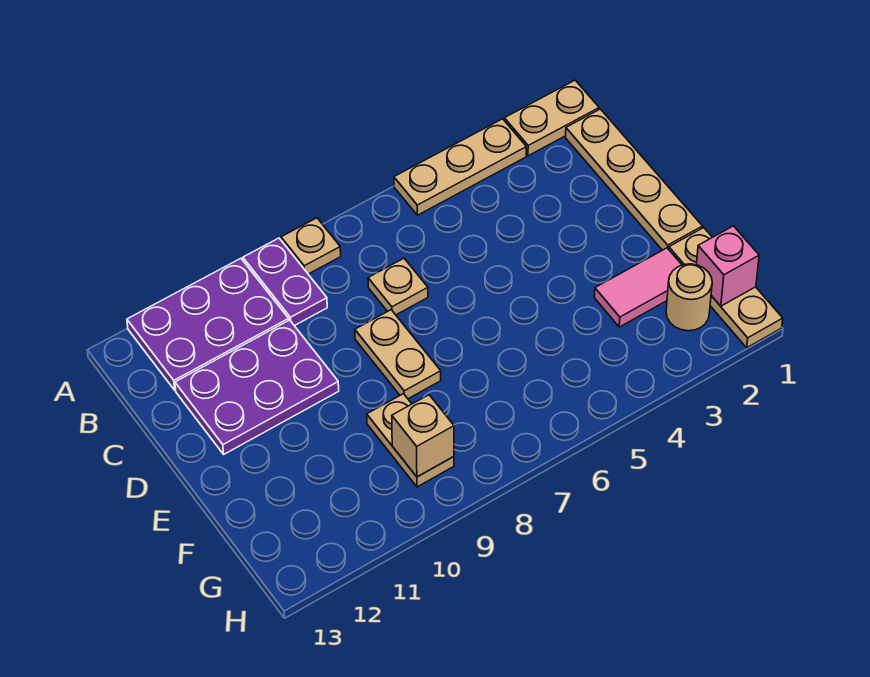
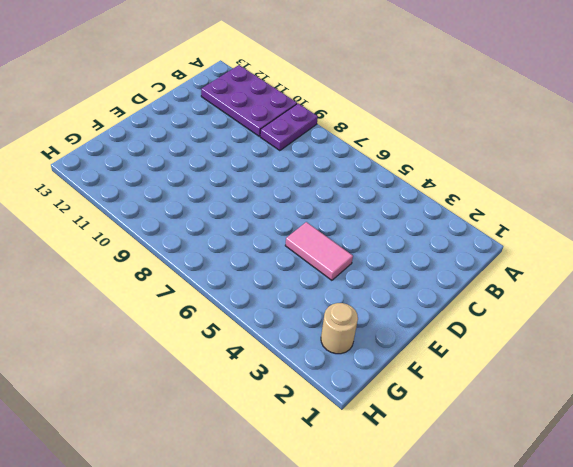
pink 1x2 tile [285,222,353,280] -> pink 1x2 tile moved to [594,248,682,327]
none -> tan 1x2 plate [504,80,599,156]
none -> tan 1x3 plate [394,119,526,215]
none -> tan 1x1 plate [281,218,341,274]

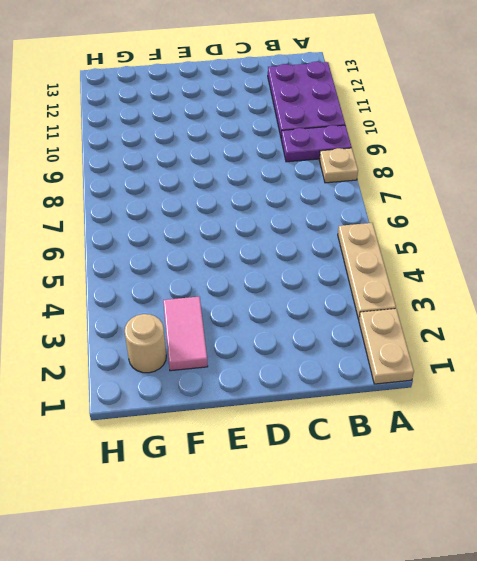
none -> tan 1x4 plate [566,109,703,250]
none -> tan 1x1 plate [368,258,428,315]
none -> purple 2x3 plate [175,320,339,454]

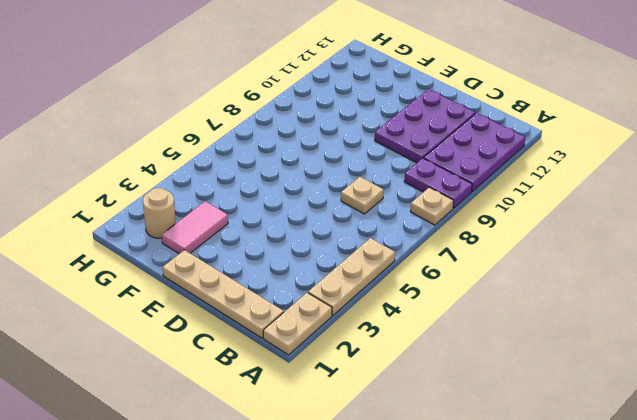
none -> tan 1x2 plate [355,310,441,399]
none -> tan 1x3 plate [669,228,783,348]
none -> tan 1x2 plate [367,394,454,487]

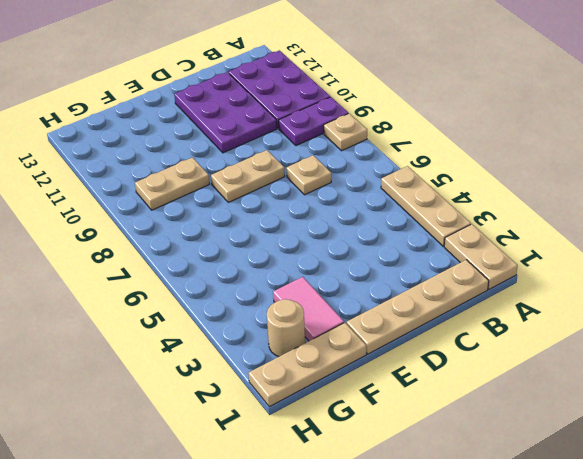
none -> pink 1x1 brick [696,226,759,306]
none -> tan 1x1 brick [392,395,454,477]

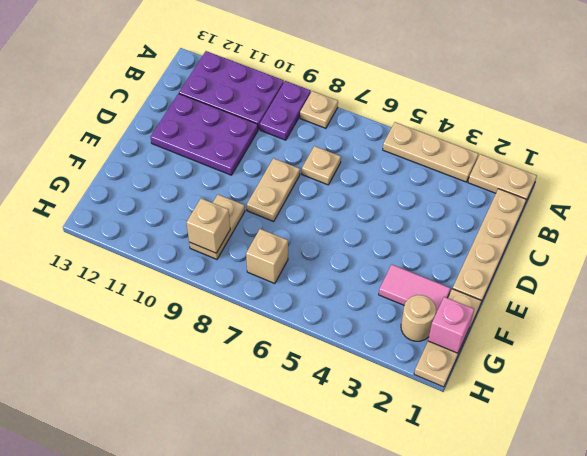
tan 1x1 brick [246,229,288,284] -> none

